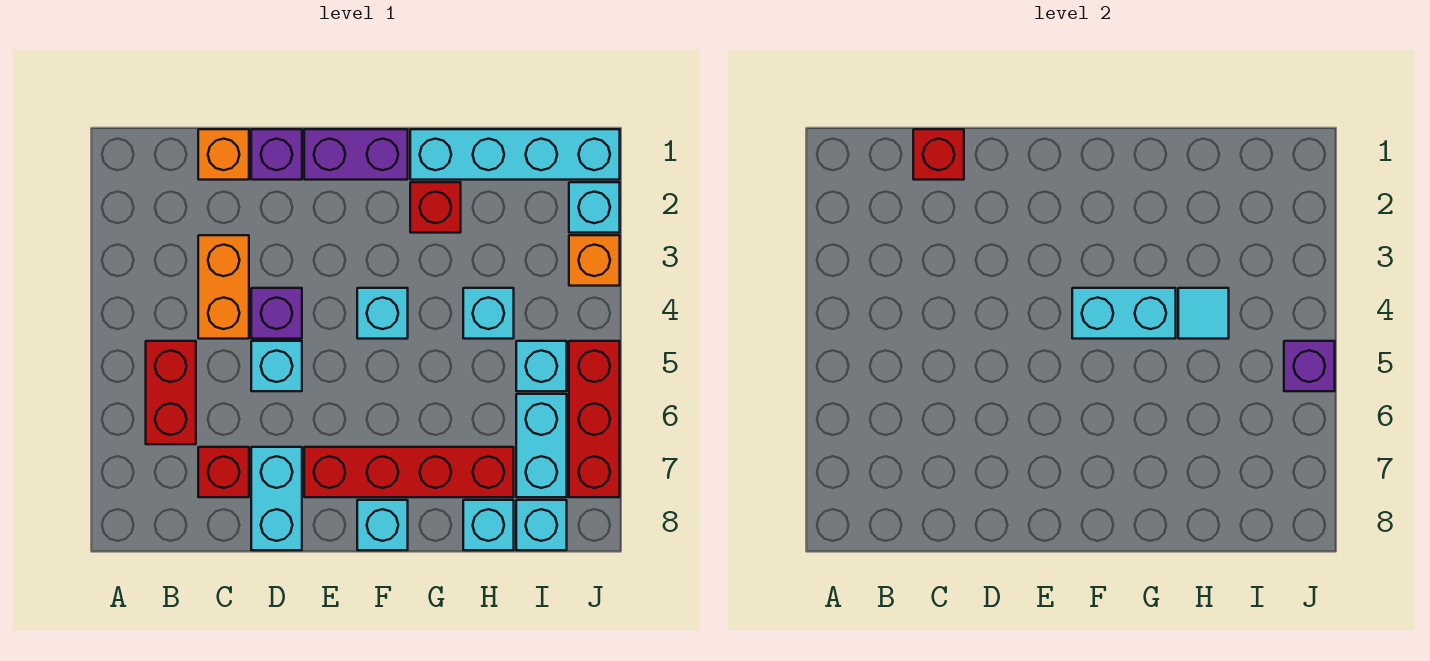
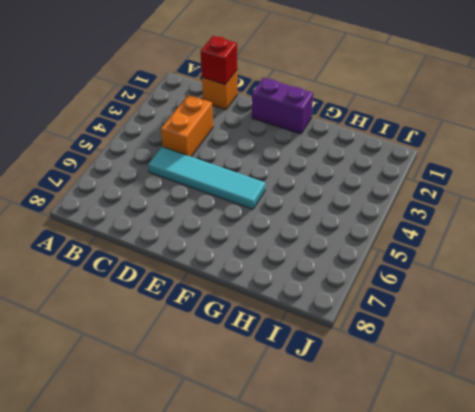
cyan 1x4 tile [148,147,265,209] -> cyan 1x1 brick [251,341,302,391]
none -> red 1x2 brick [146,341,196,444]
none -> red 1x1 brick [198,447,249,497]
none -> purple 1x1 brick [251,129,302,180]

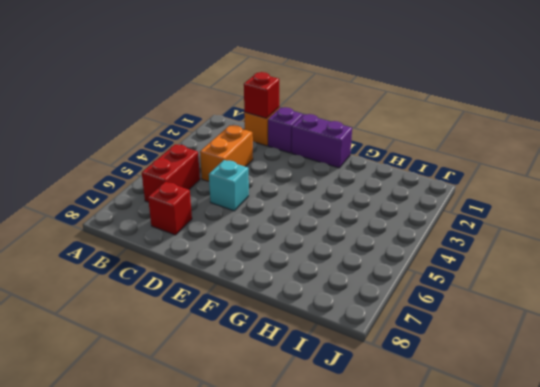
none -> purple 1x1 brick [251,288,302,339]
none -> cyan 1x2 brick [251,447,302,550]
none -> red 1x4 brick [304,447,514,497]

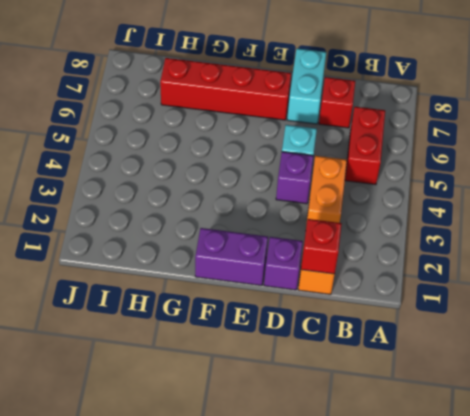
none -> cyan 1x1 brick [357,288,408,339]
none -> cyan 1x1 brick [357,500,408,550]
none -> cyan 1x4 brick [410,129,620,180]

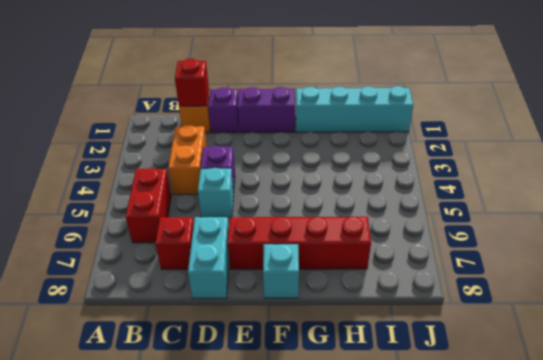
none -> cyan 1x1 brick [357,288,408,339]
none -> red 1x1 brick [410,182,461,233]
none -> cyan 1x1 brick [463,288,514,339]

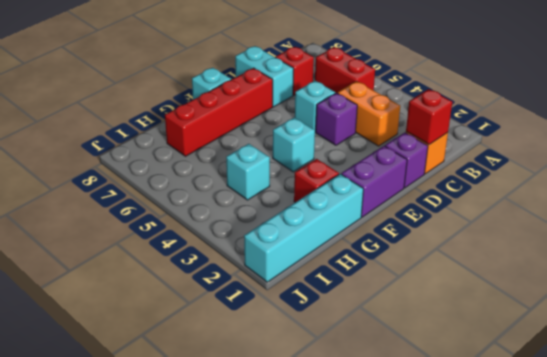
none -> cyan 1x1 brick [463,500,514,550]
none -> cyan 1x1 brick [516,341,567,391]
none -> cyan 1x2 brick [516,394,567,497]

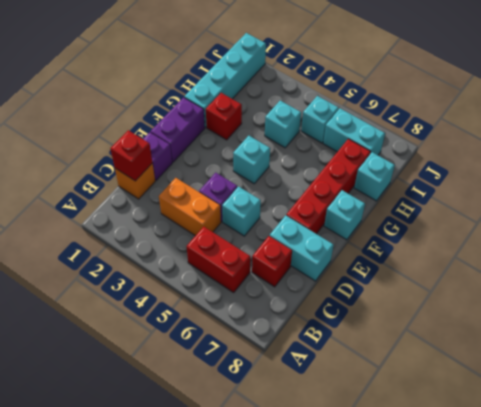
none -> cyan 1x1 brick [516,500,567,550]
none -> cyan 1x1 brick [569,182,620,233]
none -> orange 1x1 brick [569,235,620,286]

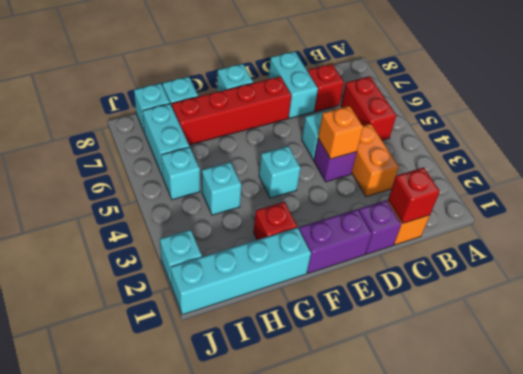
orange 1x1 brick [318,106,363,159] -> orange 1x1 brick moved to [569,235,620,286]
none -> red 1x3 brick [569,341,620,497]
none -> cyan 1x2 brick [1072,288,1176,339]
none -> cyan 1x1 tile [1178,288,1229,339]

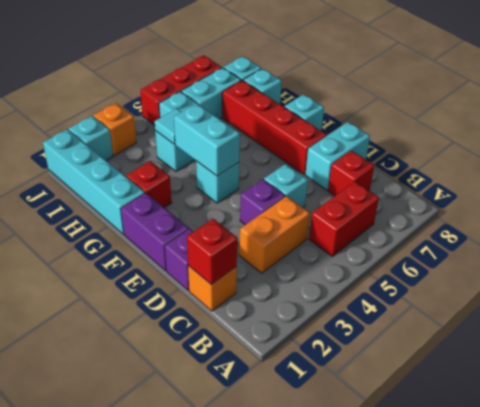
none -> purple 1x1 brick [1284,341,1335,391]

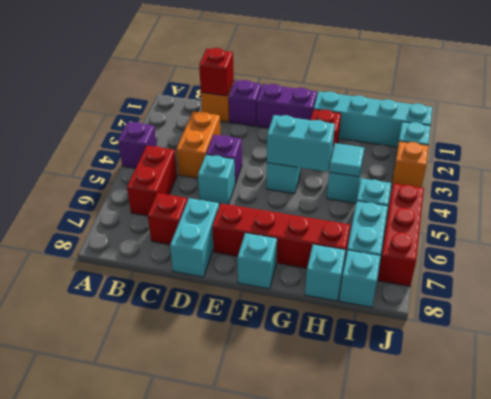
purple 1x1 brick [118,122,157,168] -> purple 1x1 brick moved to [1284,341,1335,391]

